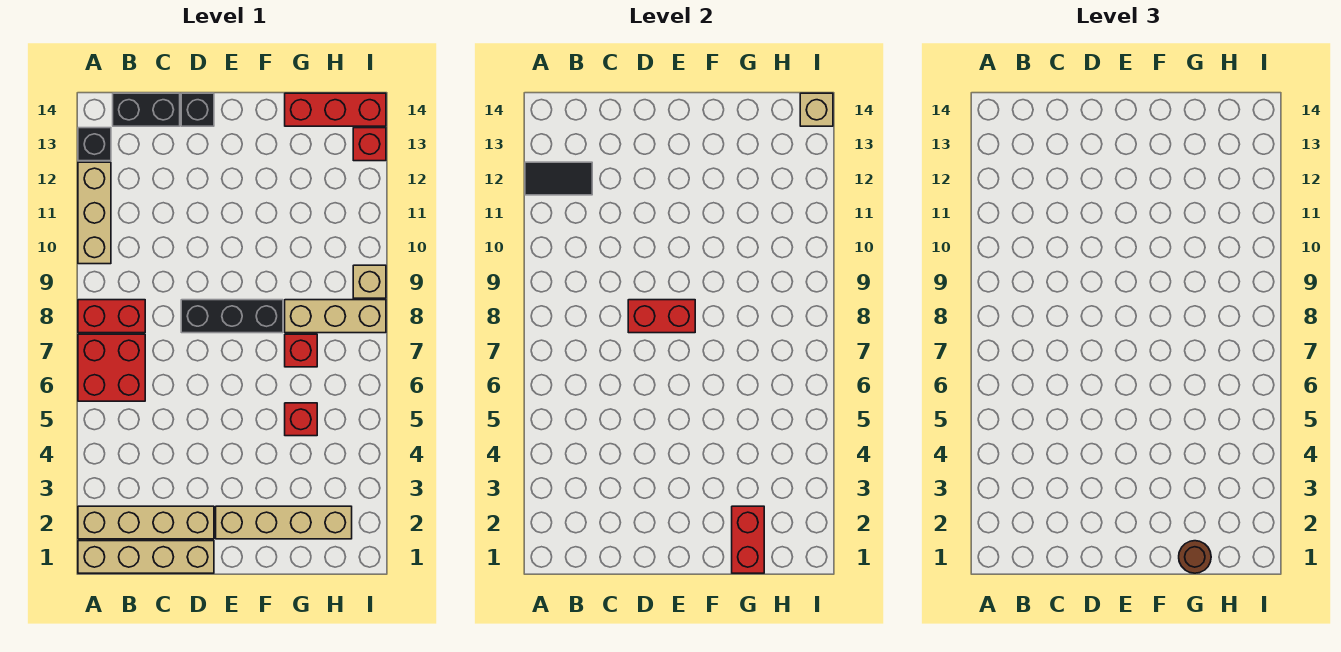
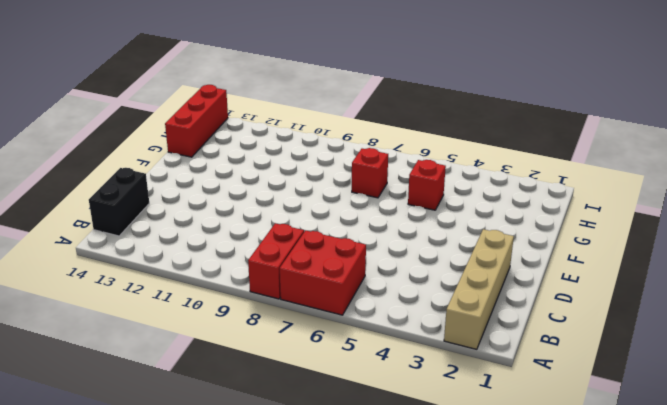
none -> tan 1x4 brick [78,541,214,573]
none -> tan 1x3 brick [78,162,111,264]
none -> black 1x1 brick [78,128,111,161]

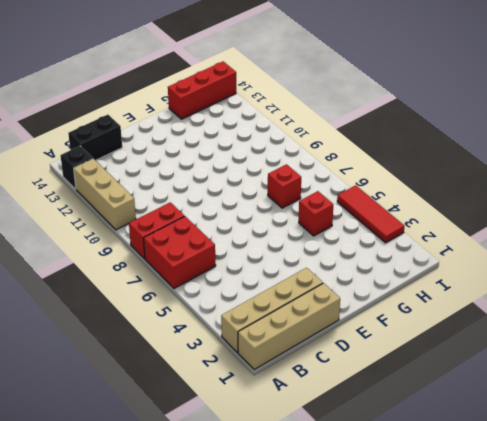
red 1x3 tile [337,185,404,243] -> none
none -> black 1x3 brick [181,300,283,333]
none -> black 1x1 brick [181,93,214,126]
none -> tan 1x4 brick [216,506,352,539]

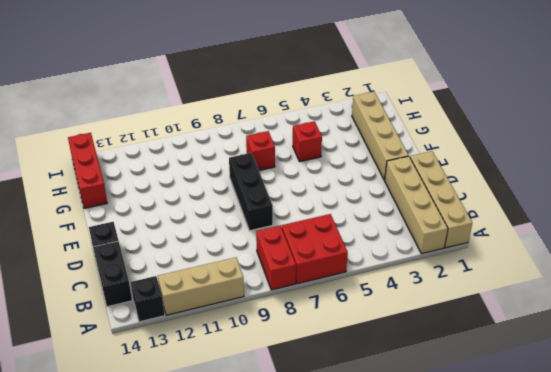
none -> tan 1x3 brick [285,300,386,333]
none -> tan 1x1 brick [353,265,386,298]
none -> red 1x1 brick [353,128,386,161]

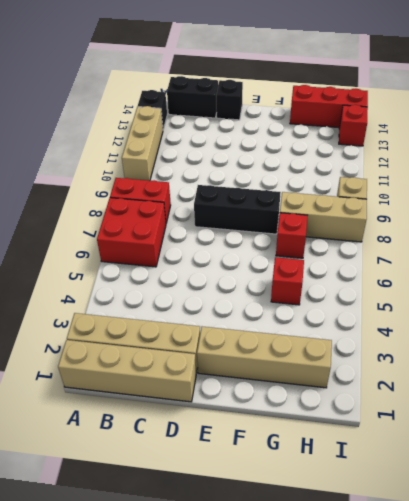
none -> black 1x2 tile [525,162,592,195]
none -> red 1x2 brick [628,300,695,333]
none -> red 1x2 brick [732,506,764,573]

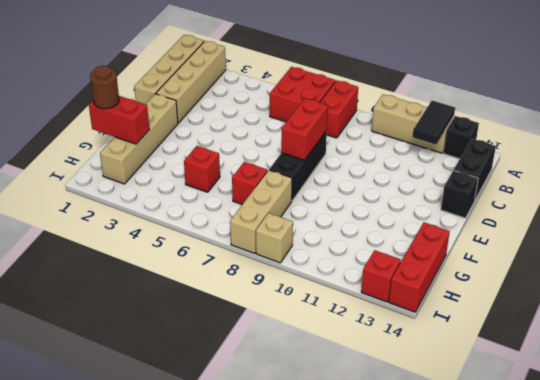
none -> tan 1x1 brick [800,93,833,126]

